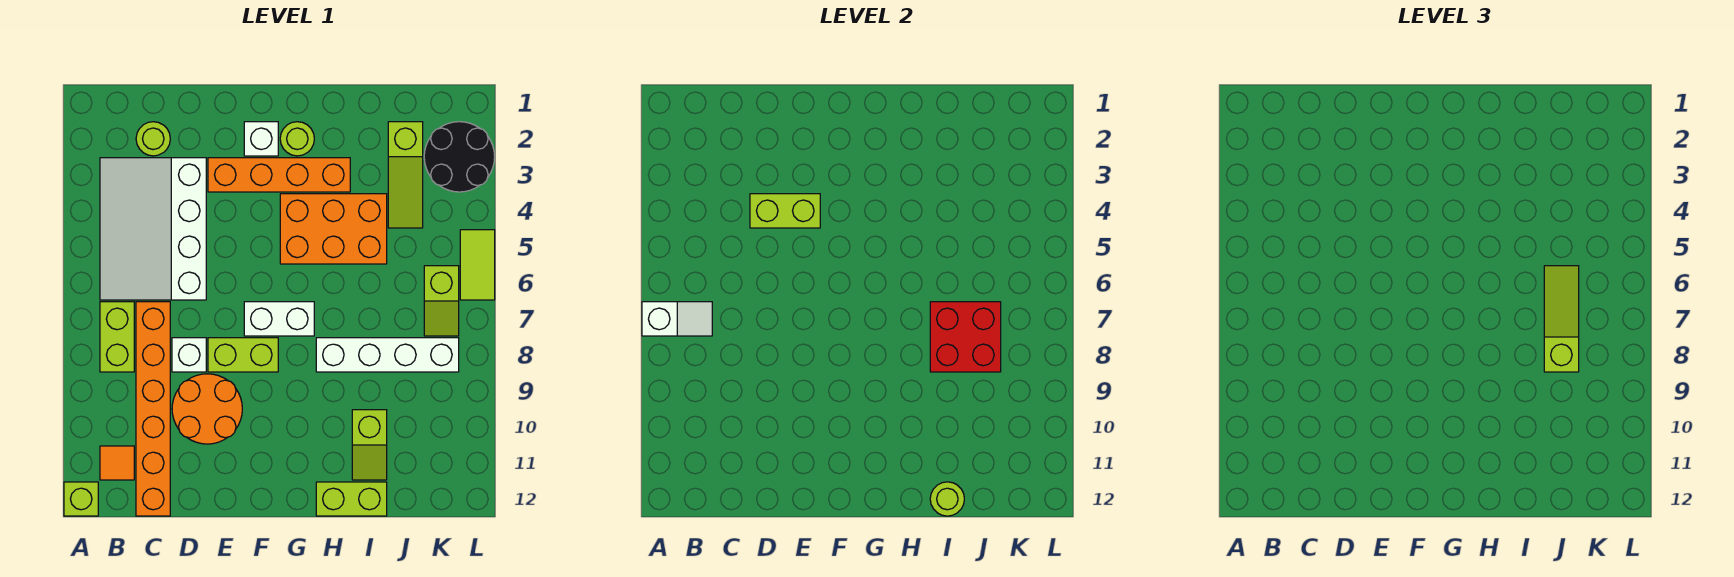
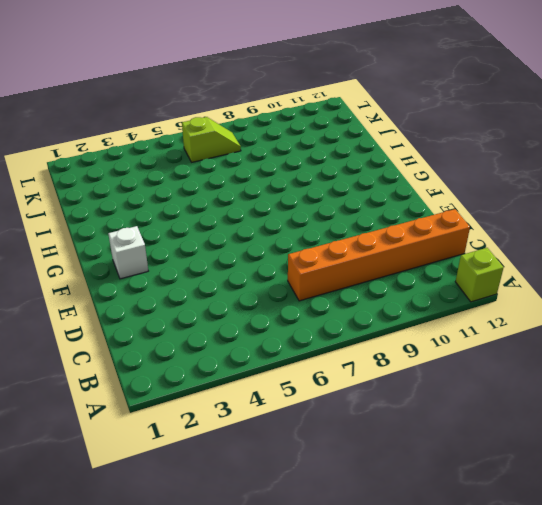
none -> white 3x4 slope [100,158,206,300]
none -> lime 1x2 brick [100,302,134,372]
none -> orange 1x1 tile [100,446,134,480]

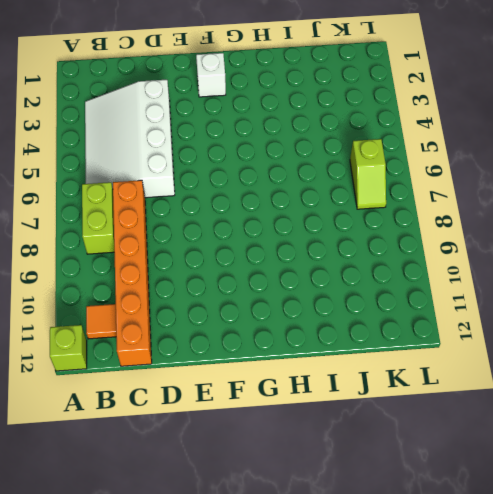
none -> lime 1x1 round brick [136,122,170,156]
none -> white 1x1 brick [172,338,206,372]
none -> orange 2x2 round brick [172,374,242,444]

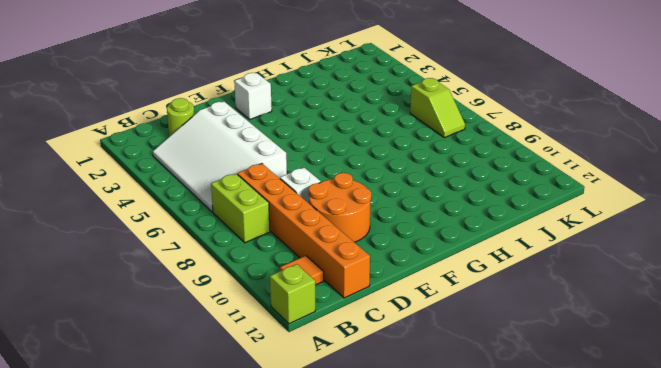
none -> orange 1x4 brick [208,158,350,192]
none -> lime 1x2 brick [208,338,278,372]
none -> white 1x2 brick [244,302,314,336]

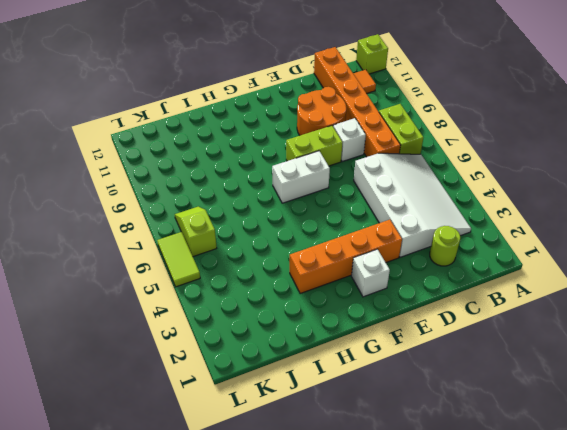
none -> lime 1x1 round brick [280,122,314,156]
none -> orange 2x3 brick [280,194,387,264]
none -> white 1x4 brick [316,338,459,372]

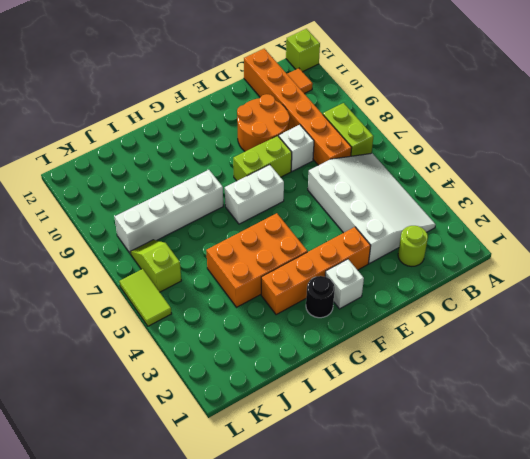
black 1x1 round brick [306,276,335,318] -> lime 1x1 round brick [280,122,314,156]
none -> lime 1x2 brick [316,482,387,516]
none -> lime 1x2 slope [352,410,387,480]
none -> lime 1x3 slope [388,122,423,228]

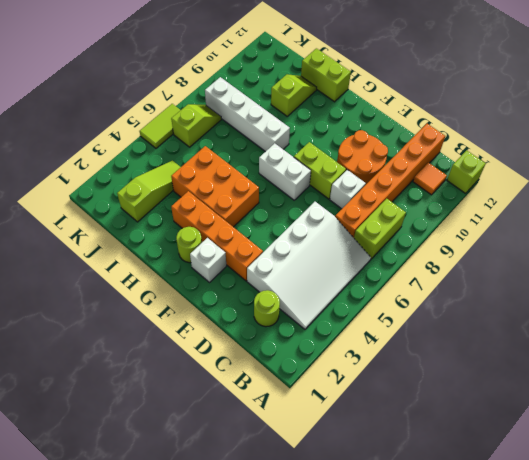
none -> black 2x2 round brick [424,122,495,192]
none -> white 1x2 slope [642,302,712,336]
none -> lime 1x2 brick [750,194,820,228]

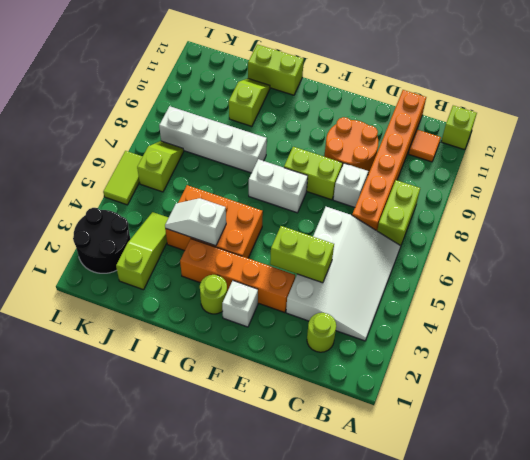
white 1x2 slope [165,198,226,246] -> white 1x2 slope moved to [642,302,712,336]
none -> red 2x2 brick [930,302,1001,372]
none -> lime 1x1 round brick [930,482,964,516]
none -> lime 1x3 slope [1544,266,1579,372]

